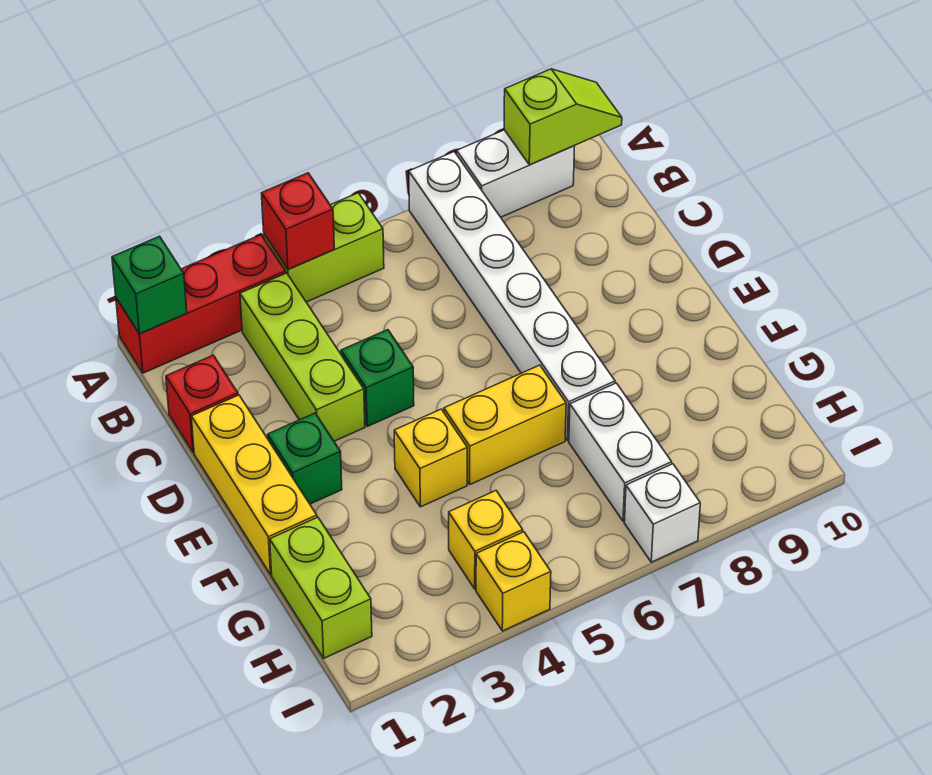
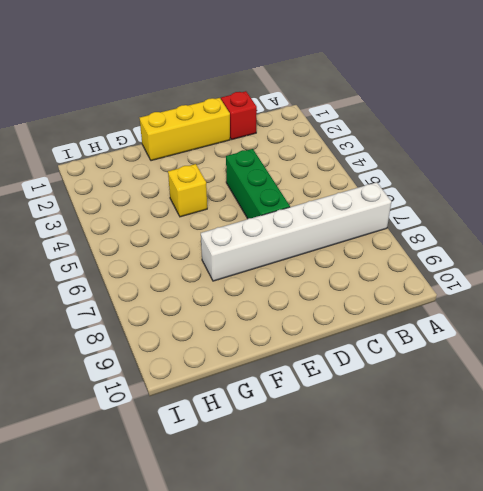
green 1x3 brick [226,149,290,219] -> green 1x1 brick [341,330,414,426]
none -> red 1x3 brick [116,235,286,373]
none -> lime 1x2 brick [264,193,384,302]
none -> white 1x2 brick [457,130,574,217]

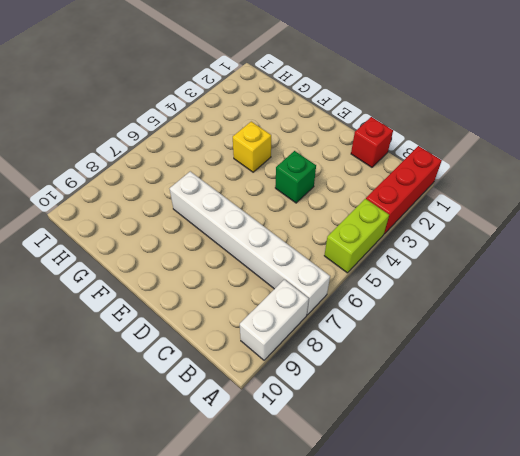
none -> lime 1x3 brick [240,273,365,441]
none -> yellow 1x3 brick [191,395,317,574]
none -> green 1x1 brick [268,413,342,504]

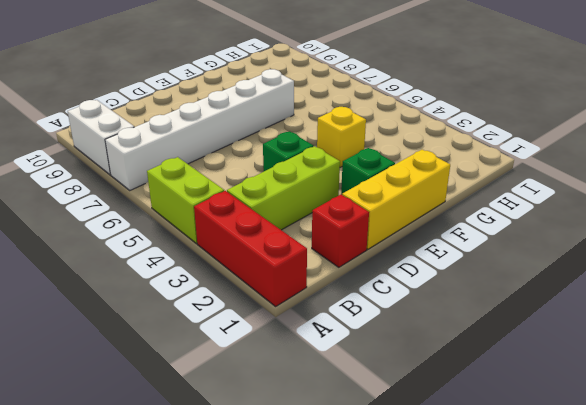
none -> yellow 1x2 brick [444,365,566,484]
none -> lime 1x2 brick [270,517,372,658]
none -> white 1x2 brick [569,383,672,521]

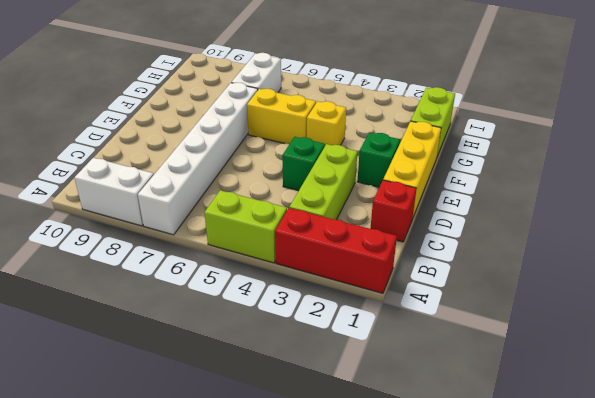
none -> yellow 1x1 brick [449,491,523,589]
none -> yellow 1x1 brick [476,532,551,631]
none -> white 1x1 brick [624,464,700,562]

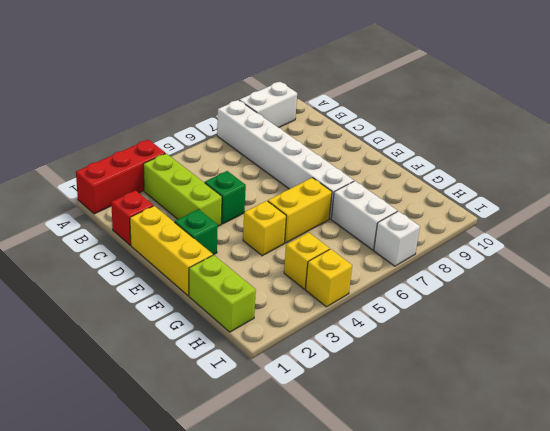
none -> lime 1x2 brick [264,193,384,302]
none -> green 1x1 brick [112,236,187,334]
none -> red 1x1 brick [262,173,334,270]

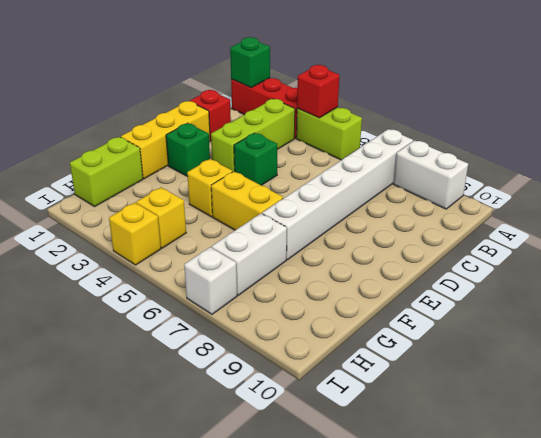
none -> lime 1x2 slope [504,69,622,165]

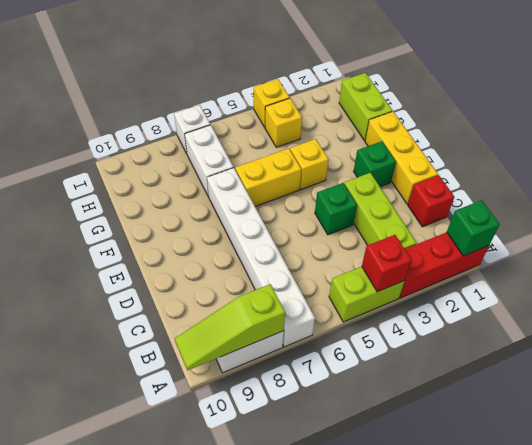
lime 1x3 slope [175,284,285,370] -> lime 1x2 slope [504,69,622,165]

